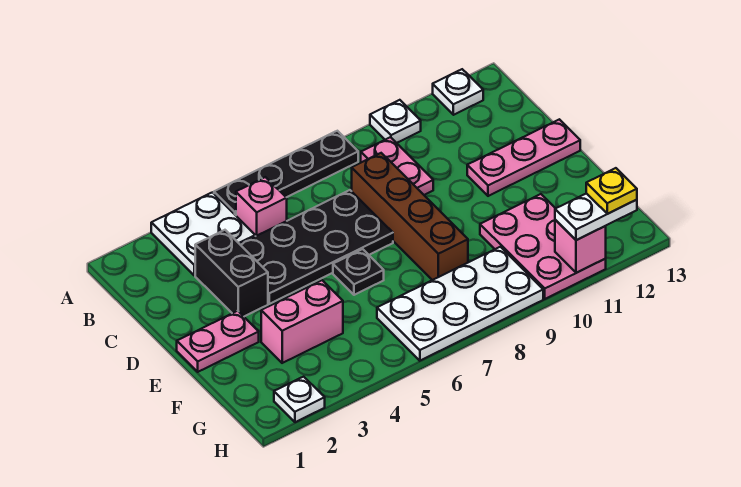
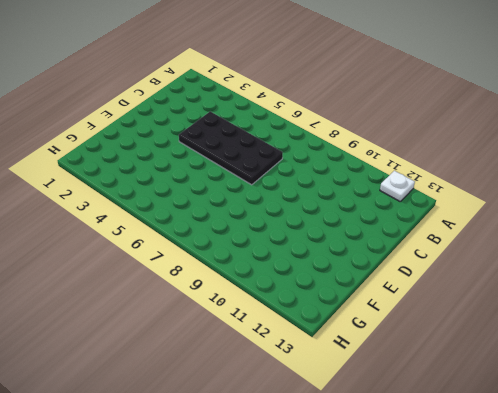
none -> white 2x2 plate [151,192,255,275]
none -> black 1x4 plate [214,131,358,215]
none -> white 1x1 plate [370,100,421,143]

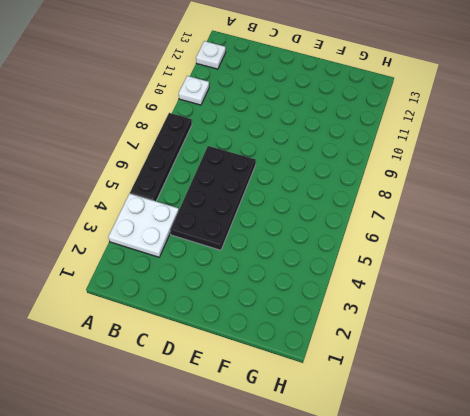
none -> pink 1x1 brick [236,177,287,236]
none -> pink 1x2 plate [361,137,433,195]
none -> black 1x2 brick [195,230,268,316]

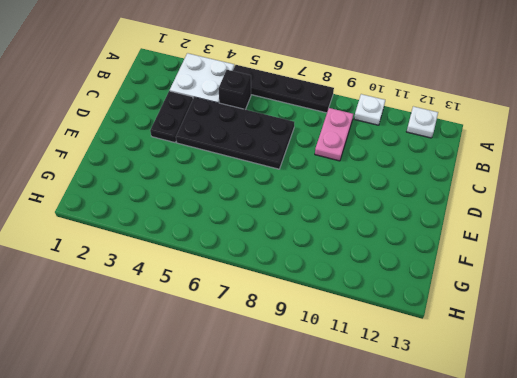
black 1x1 brick [218,70,251,110] -> pink 1x1 brick [236,177,287,236]
black 1x2 plate [150,91,193,143] -> black 1x2 brick [195,230,268,316]
none -> brown 1x4 brick [352,153,468,280]
none -> pink 1x3 plate [467,119,580,196]
none -> pink 1x2 plate [177,311,259,372]

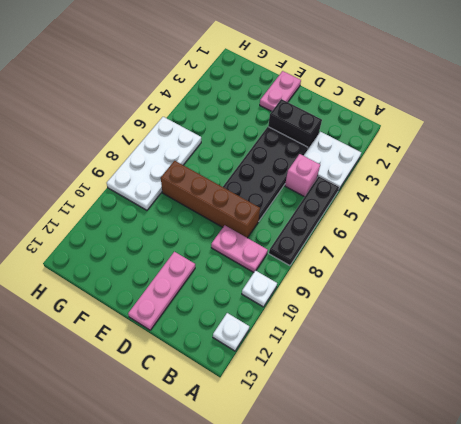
none -> black 1x1 plate [333,249,384,295]
none -> pink 1x2 brick [261,280,343,363]
none -> pink 2x3 plate [480,194,606,299]

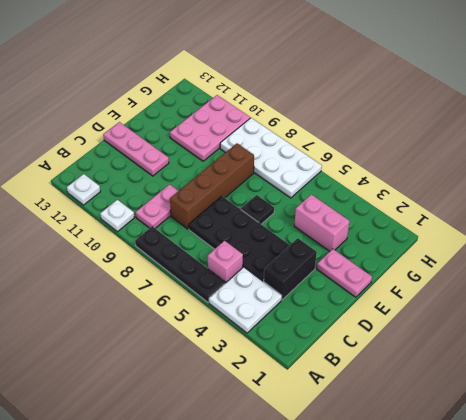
none -> white 1x1 plate [274,377,325,422]
none -> pink 1x1 brick [555,220,606,273]
none -> white 1x2 plate [555,193,637,240]

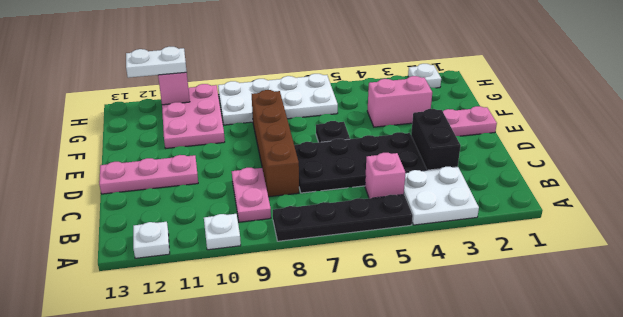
none -> yellow 1x1 plate [586,168,637,214]

